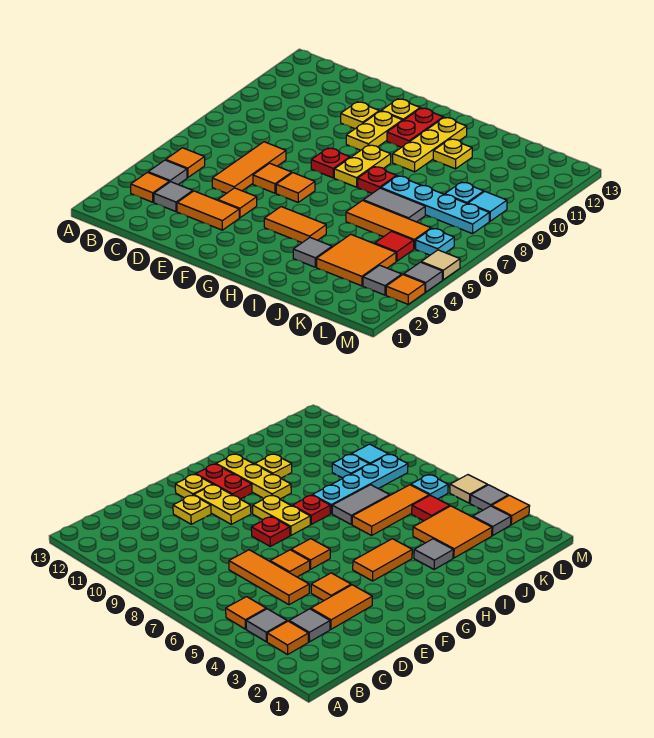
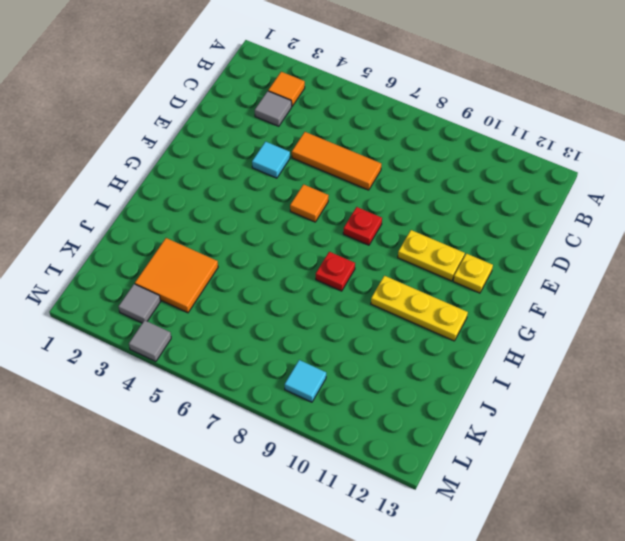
cyan 1x1 tile [252,142,290,178] -> orange 1x1 tile [218,188,257,218]
none -> grey 1x1 tile [148,160,187,185]
none -> orange 1x1 tile [166,148,205,178]
none -> orange 1x2 tile [177,191,239,230]
none -> orange 1x1 tile [253,163,292,193]

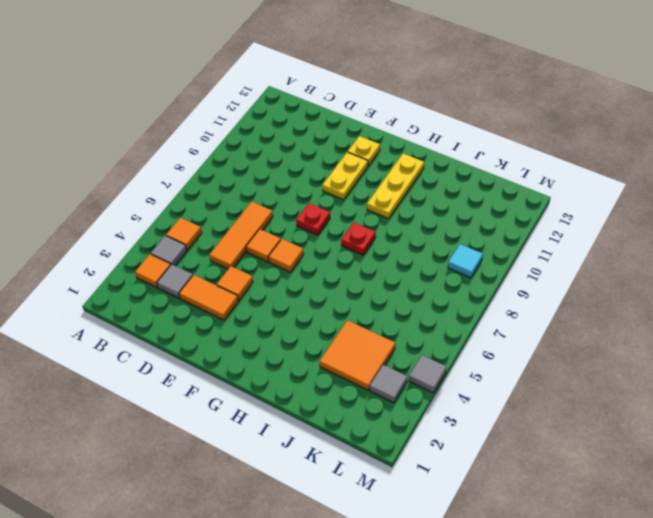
none -> yellow 1x1 plate [341,102,379,129]
none -> orange 1x2 tile [264,207,326,243]
none -> yellow 1x2 plate [334,145,391,187]
none -> red 1x2 plate [387,108,443,147]

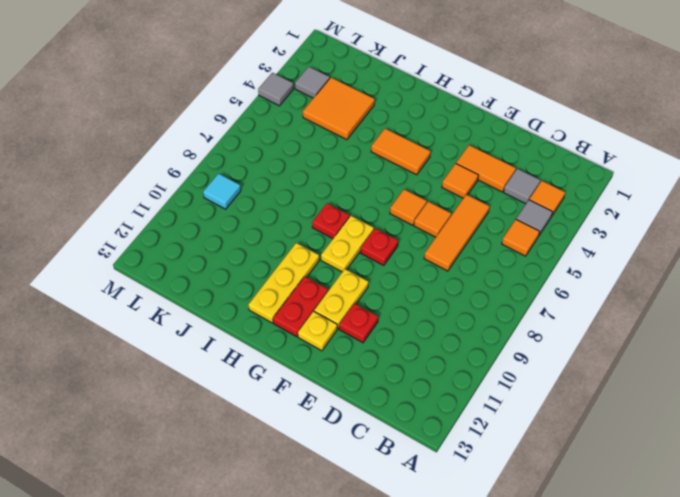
red 1x1 plate [339,303,378,343] -> yellow 1x1 plate [341,102,379,129]
none -> grey 1x1 tile [293,238,332,267]
none -> orange 1x3 tile [346,201,431,249]
none -> grey 1x2 tile [363,188,425,222]
none -> cyan 1x4 plate [381,176,489,234]

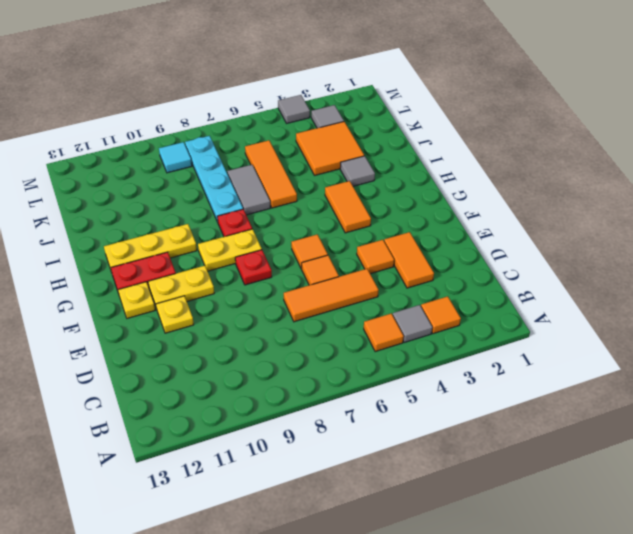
none -> grey 1x1 tile [154,182,193,212]
none -> yellow 1x1 plate [433,139,472,169]
none -> red 1x1 tile [375,231,414,261]
none -> cyan 1x1 plate [445,182,484,204]

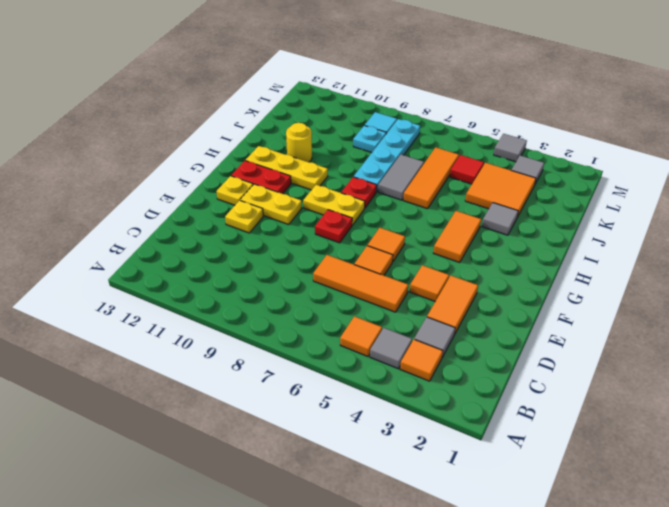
yellow 1x1 round brick [286,123,312,162] -> yellow 1x1 plate [433,139,472,169]
none -> cyan 1x1 plate [416,228,454,255]
none -> orange 1x1 tile [386,275,425,304]
none -> tan 1x1 tile [421,250,460,280]

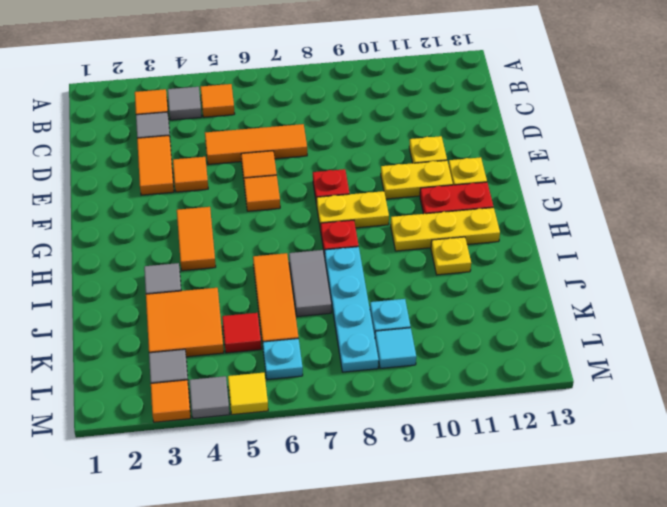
yellow 1x1 tile [228,373,268,415] -> tan 1x1 tile [421,250,460,280]

